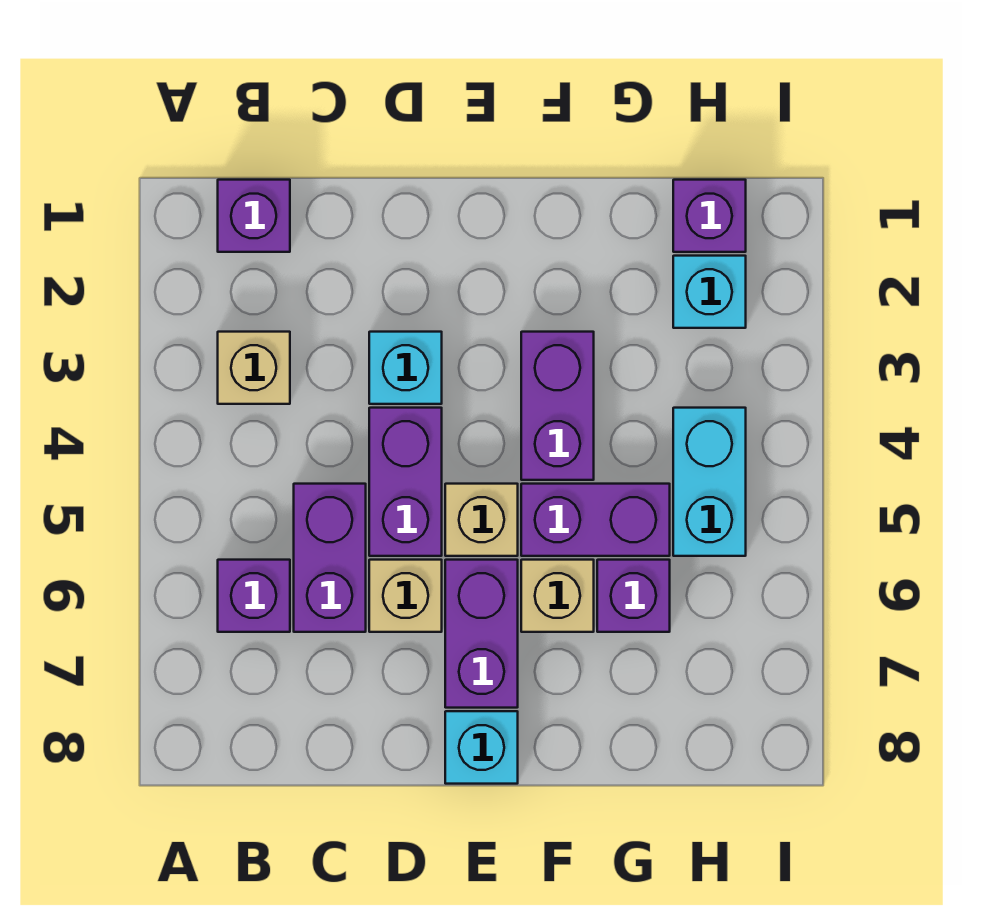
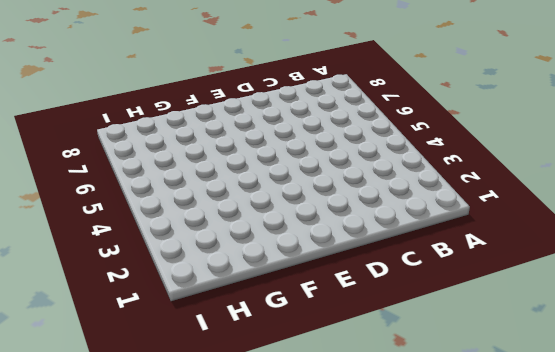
none -> purple 1x1 brick [218,180,290,252]
none -> tan 1x1 brick [218,332,290,404]
none -> purple 1x1 brick [218,560,290,632]

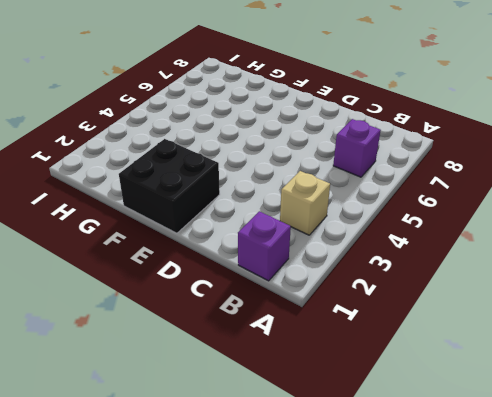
black 2x2 brick [119,139,220,233] -> none
none -> purple 1x2 brick [294,484,366,632]
none -> cyan 1x1 brick [369,332,442,404]
none -> purple 1x2 brick [369,408,442,556]

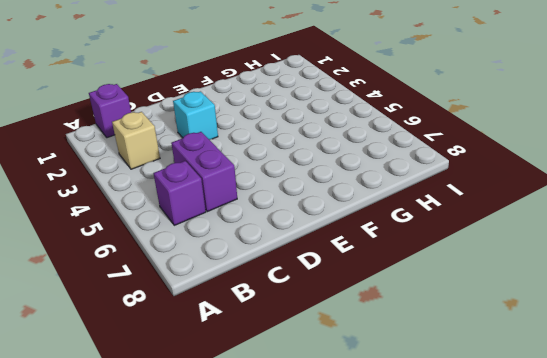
none -> purple 1x2 brick [369,408,442,556]
none -> tan 1x1 brick [369,560,442,632]
none -> tan 1x1 brick [445,484,518,556]

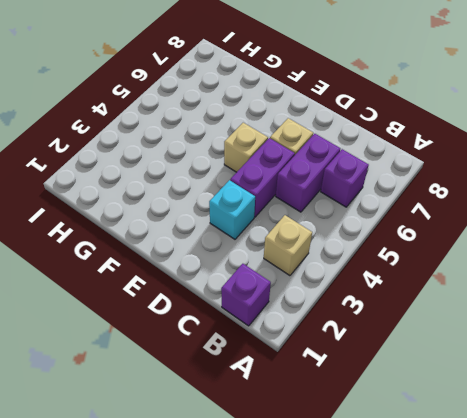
none -> purple 1x2 brick [445,560,518,708]
none -> cyan 1x1 brick [445,711,518,784]
none -> purple 1x2 brick [521,332,594,480]

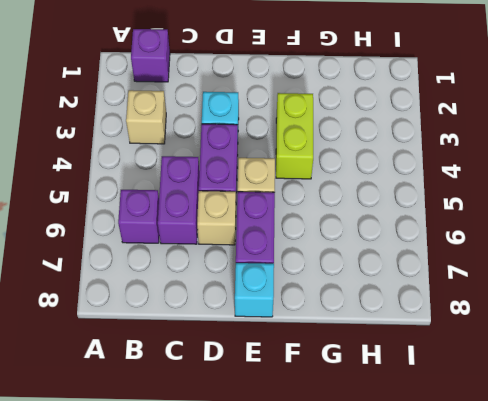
lime 1x2 brick [276,93,313,179] -> purple 1x2 brick [521,332,594,480]
none -> purple 1x2 brick [521,484,670,556]
none -> tan 1x1 brick [521,560,594,632]
none -> purple 1x1 brick [597,560,670,632]

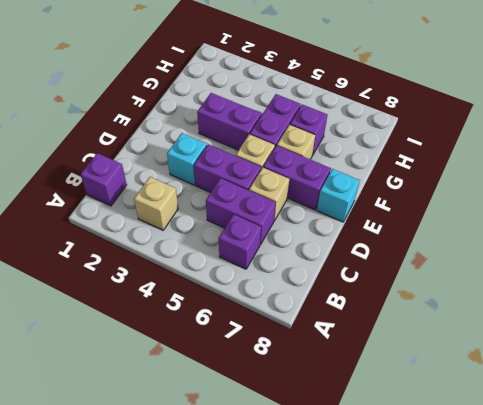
none -> purple 1x1 brick [673,180,746,252]
none -> cyan 1x1 brick [673,256,746,328]
none -> cyan 1x2 brick [673,408,746,556]

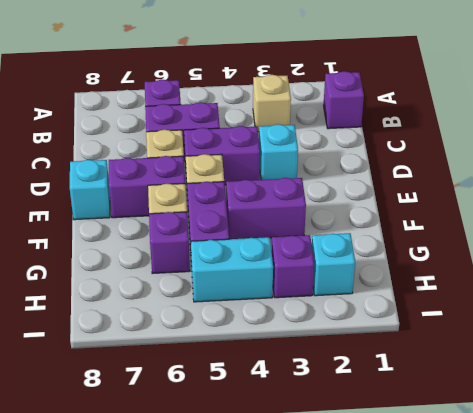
purple 1x1 brick [271,235,314,298] -> purple 1x1 brick moved to [673,180,746,252]

